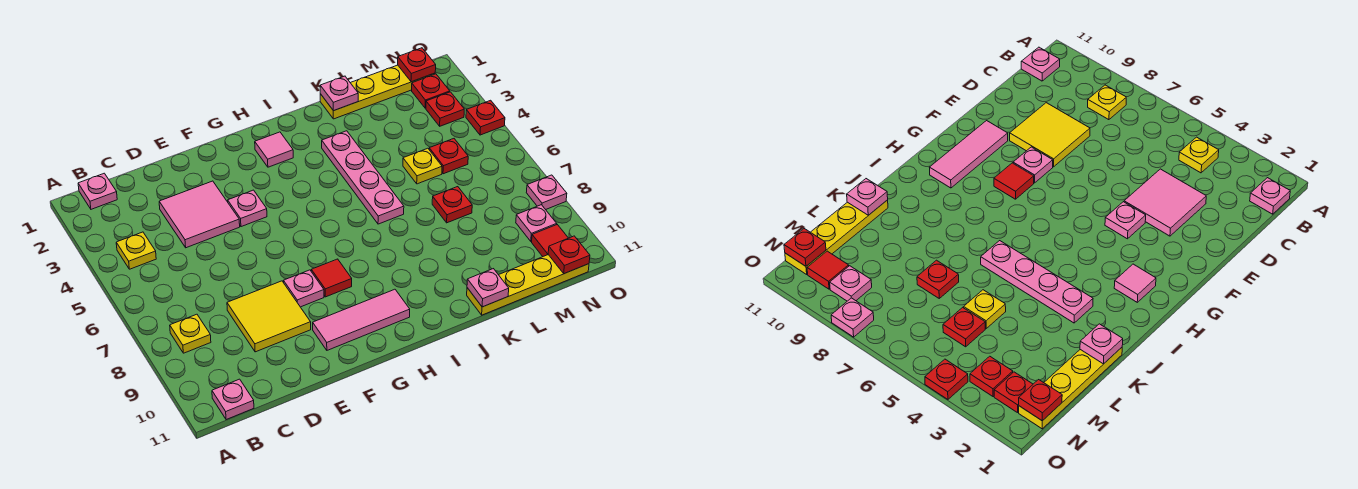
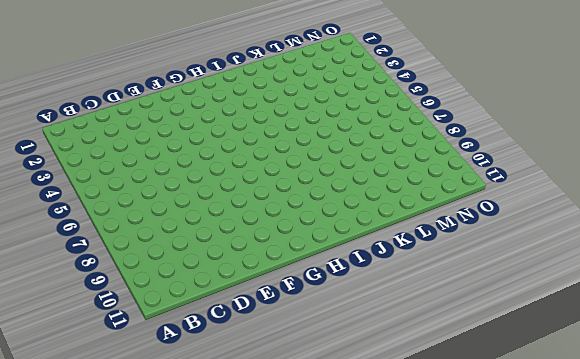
none -> pink 1x1 plate [78,173,117,209]
none -> yellow 1x1 plate [116,232,156,269]
none -> yellow 1x1 plate [170,314,211,353]

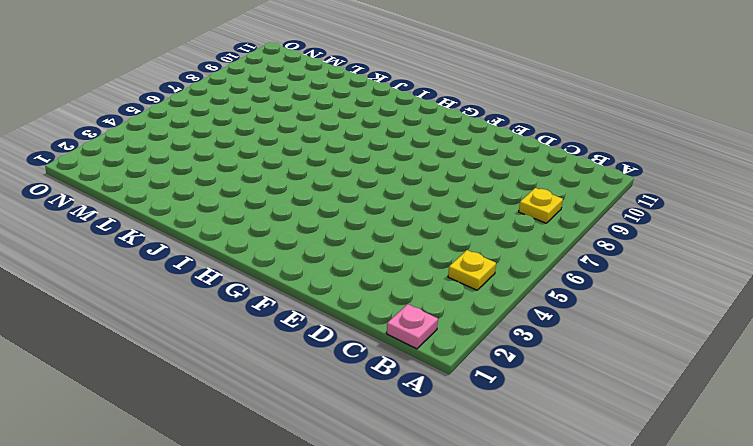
none -> pink 1x1 plate [212,379,254,420]
none -> pink 2x2 tile [159,181,240,248]
none -> yellow 2x2 tile [227,281,311,352]

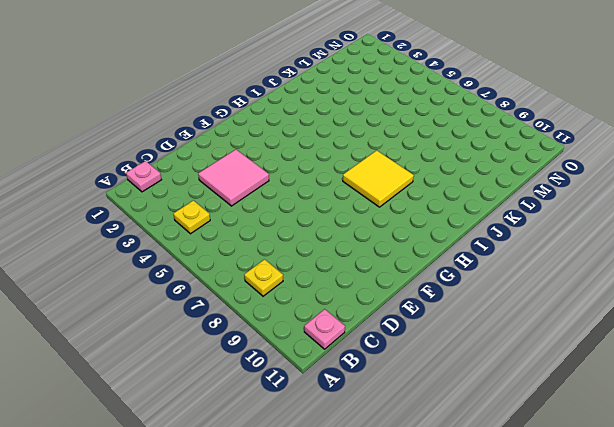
yellow 2x2 tile [343,150,414,207] -> yellow 2x2 tile moved to [227,281,311,352]
none -> pink 1x1 plate [228,190,267,227]
none -> pink 1x1 plate [284,270,324,307]
none -> pink 1x3 tile [313,289,410,350]

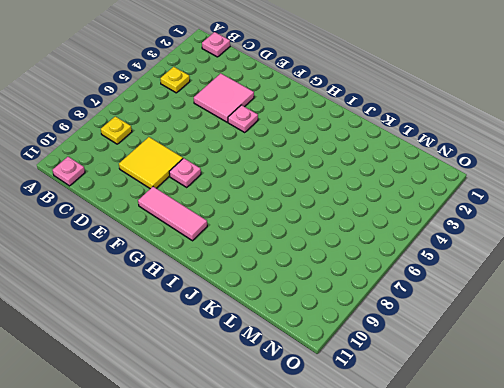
none -> red 1x1 tile [311,259,352,297]
none -> pink 1x1 tile [255,132,293,167]
none -> pink 1x4 plate [322,131,404,224]

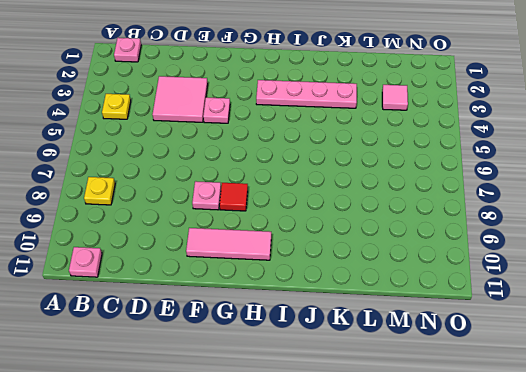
pink 1x4 plate [256,80,357,108] -> pink 1x4 plate turned to [322,131,404,224]
pink 1x1 tile [382,85,408,110] -> pink 1x1 tile moved to [255,132,293,167]
none -> yellow 2x2 tile [227,281,311,352]
none -> yellow 1x4 plate [320,65,435,119]
none -> yellow 1x4 plate [467,255,589,315]

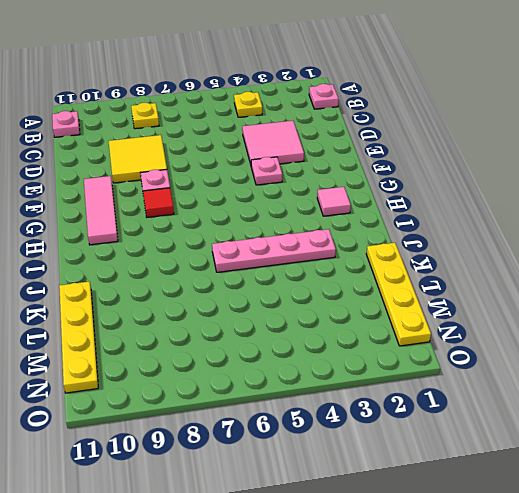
none -> yellow 1x1 plate [403,148,442,184]
none -> red 1x1 plate [432,187,472,223]
none -> red 1x1 plate [429,139,468,174]

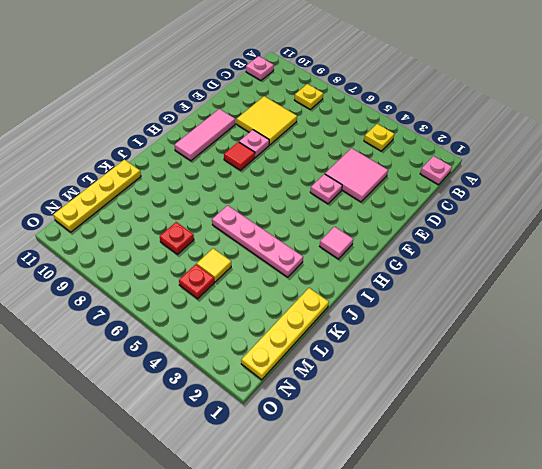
yellow 1x1 tile [197,248,231,282] -> yellow 1x1 plate [403,148,442,184]
none -> red 1x1 plate [412,74,450,108]
none -> red 1x1 plate [426,92,464,126]
none -> pink 1x1 plate [516,205,557,241]

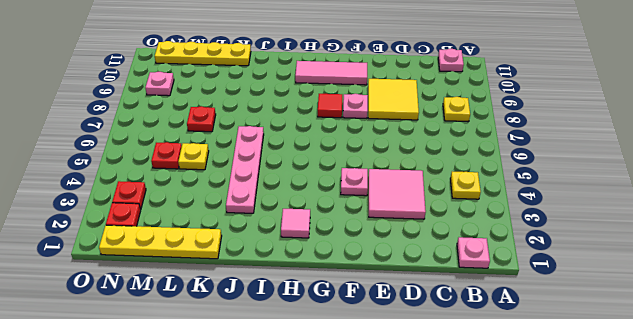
none -> red 1x1 tile [532,225,568,256]
none -> red 1x1 plate [466,100,505,135]
none -> pink 1x1 plate [526,175,567,210]

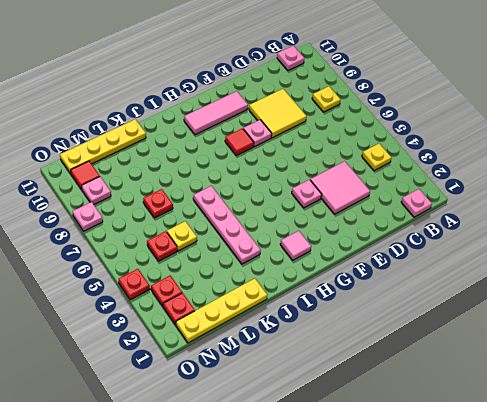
none -> pink 1x1 plate [320,76,358,111]
none -> pink 1x1 plate [467,269,509,307]
none -> red 1x1 plate [398,48,436,82]

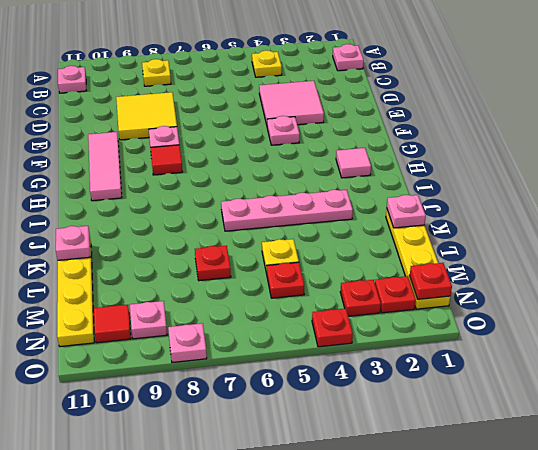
none -> red 1x1 plate [548,236,590,274]

